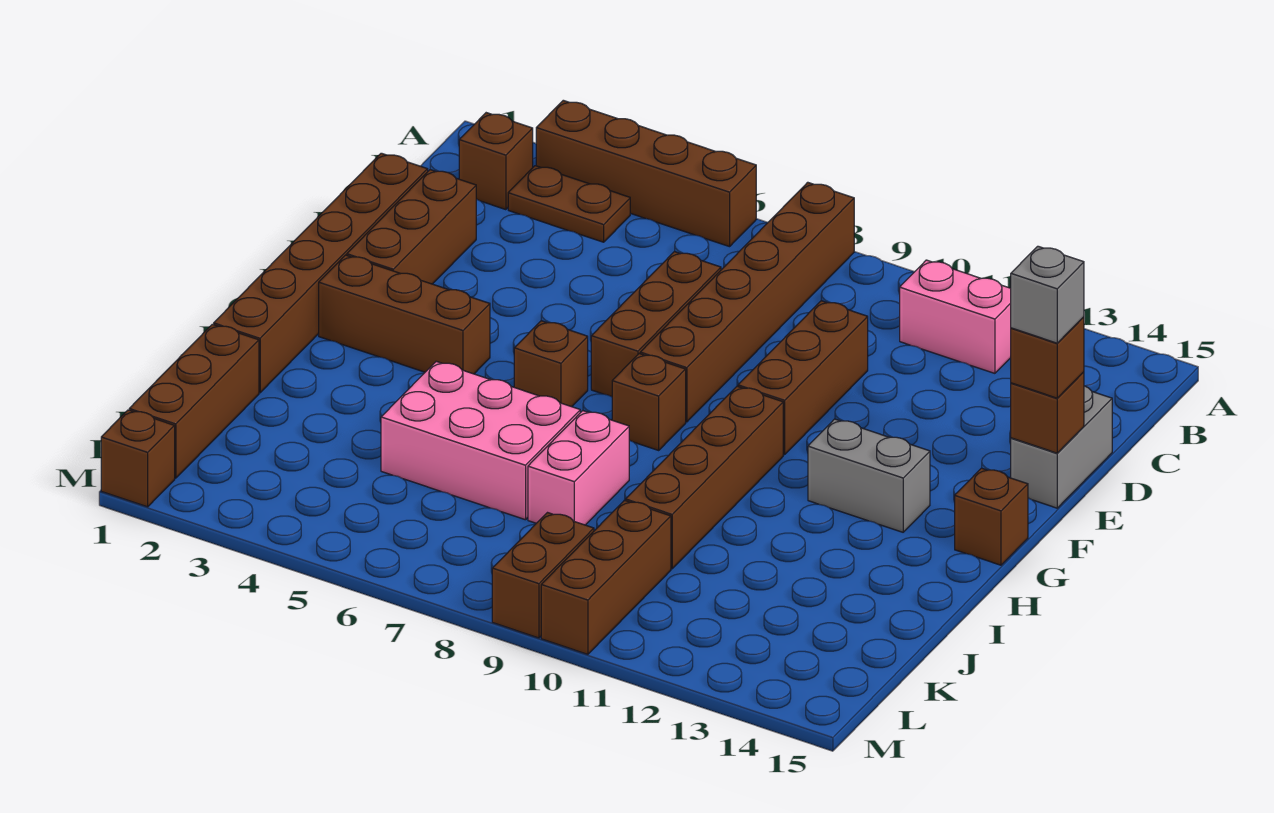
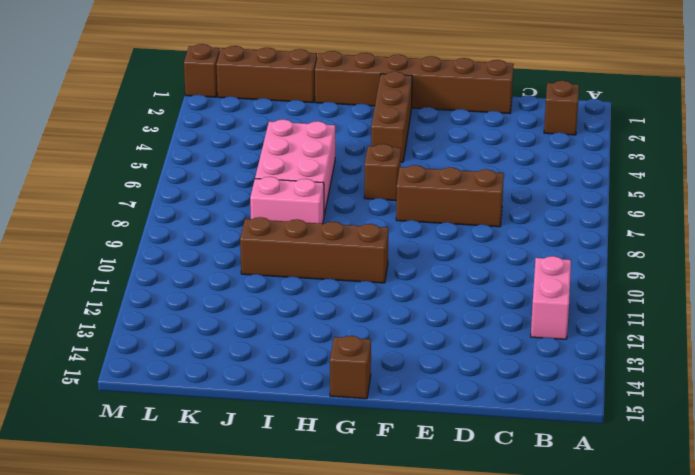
none -> brown 1x4 brick [536,100,756,247]
none -> brown 1x6 brick [640,182,854,422]
none -> brown 1x2 plate [508,166,630,242]

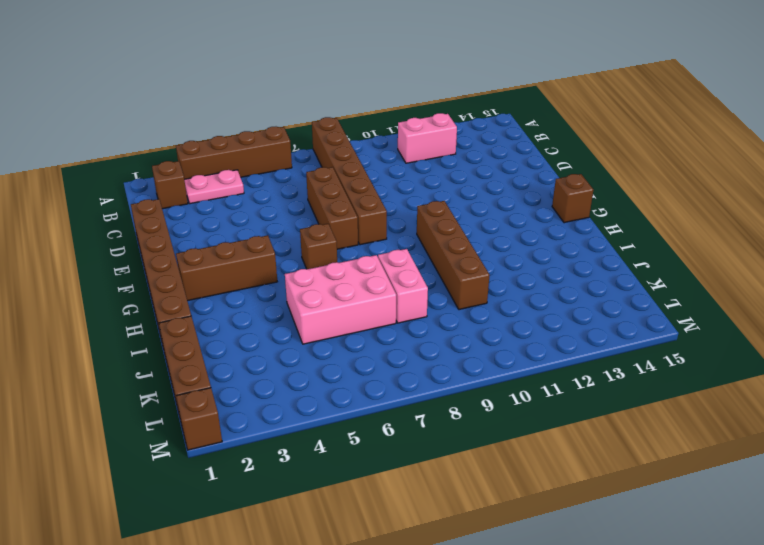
pink 1x2 plate [184,170,244,204] -> brown 1x2 plate [508,166,630,242]
none -> brown 1x3 brick [347,170,476,284]
none -> brown 1x3 brick [738,301,868,455]
none -> grey 1x2 brick [1011,386,1112,508]

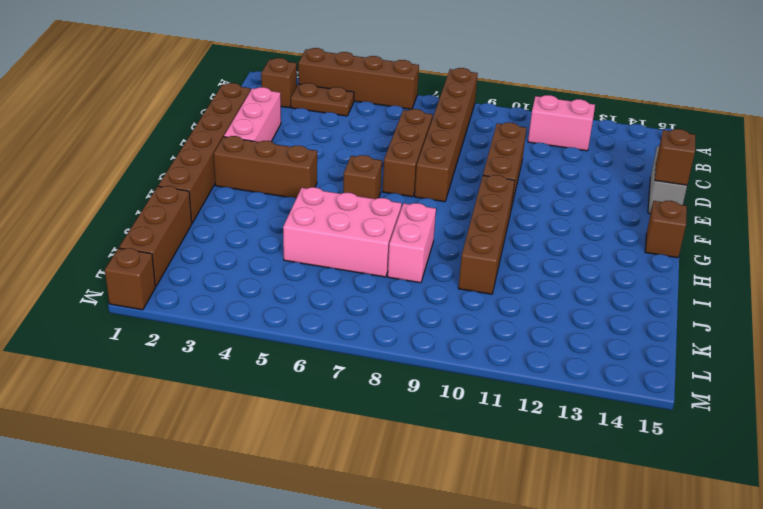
pink 1x3 brick [224,87,281,142] -> brown 1x3 brick [347,170,476,284]
none -> brown 1x1 brick [612,354,686,450]
none -> grey 1x2 brick [808,419,930,532]
none -> brown 1x3 brick [541,500,671,654]

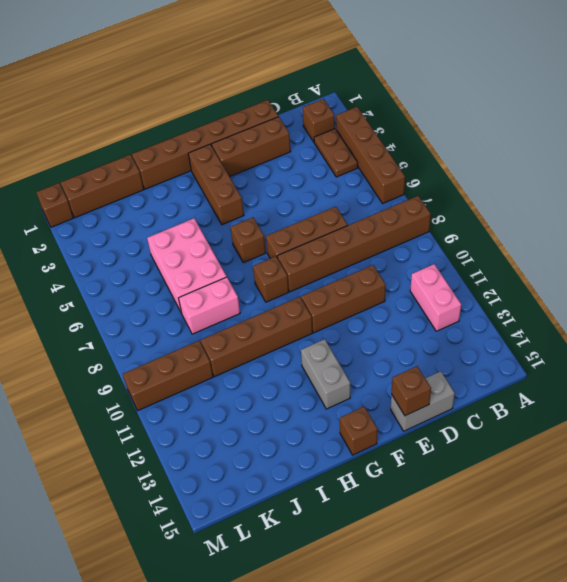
none -> brown 1x2 brick [492,513,594,638]
none -> brown 1x1 brick [1011,317,1084,398]
none -> grey 1x1 brick [1011,246,1084,343]

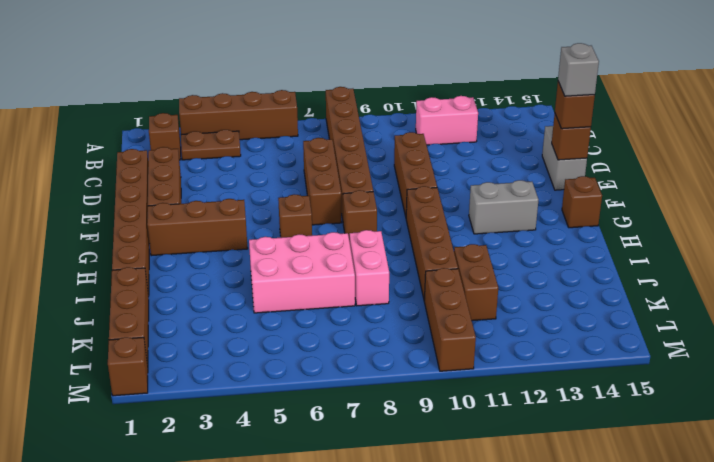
brown 1x2 brick [454,244,498,321] -> brown 1x2 brick moved to [492,513,594,638]

